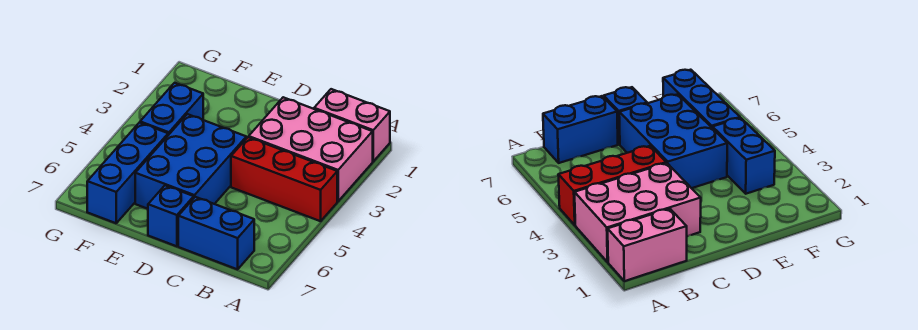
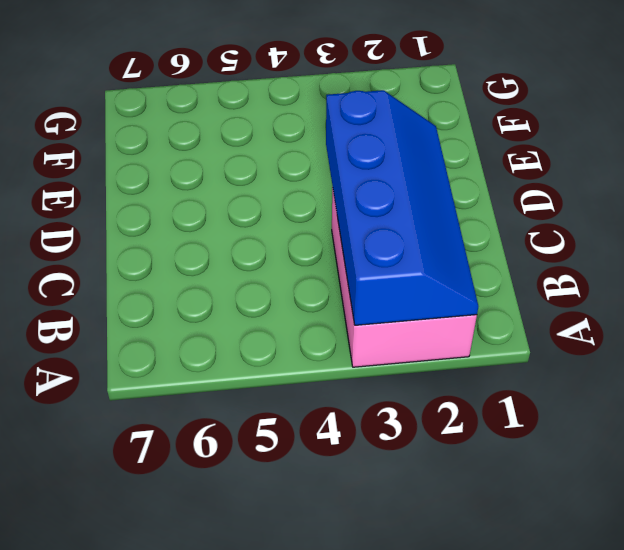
blue 2x4 slope [326,90,478,325] -> none
none -> pink 1x2 brick [314,89,390,161]
none -> red 1x3 brick [231,137,337,221]

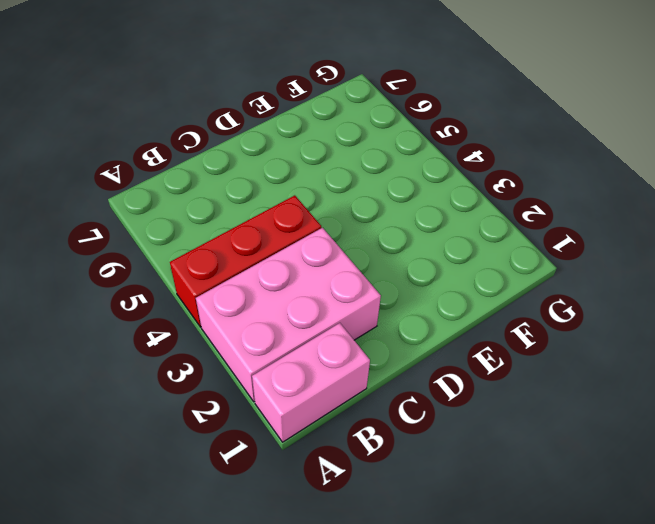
none -> blue 1x2 brick [178,197,254,269]
none -> blue 2x3 brick [135,114,246,209]

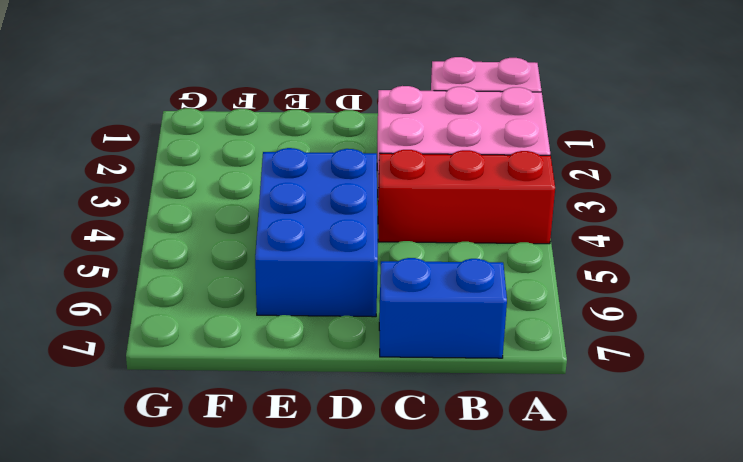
none -> blue 1x1 brick [148,185,194,246]
none -> blue 1x2 brick [140,83,203,135]

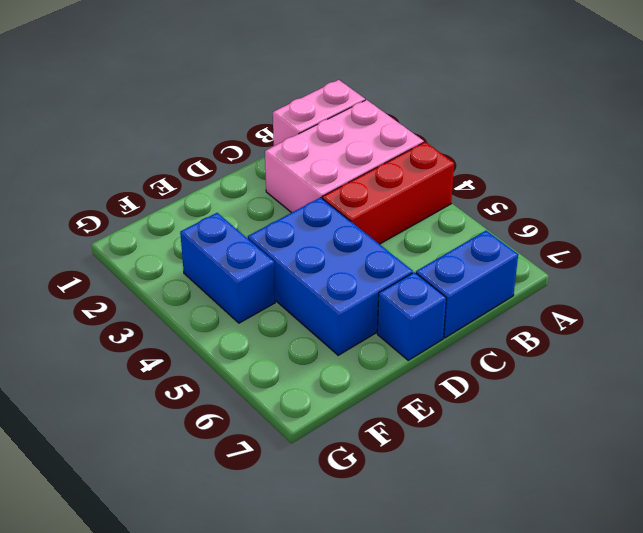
none -> blue 1x3 brick [87,123,168,223]

